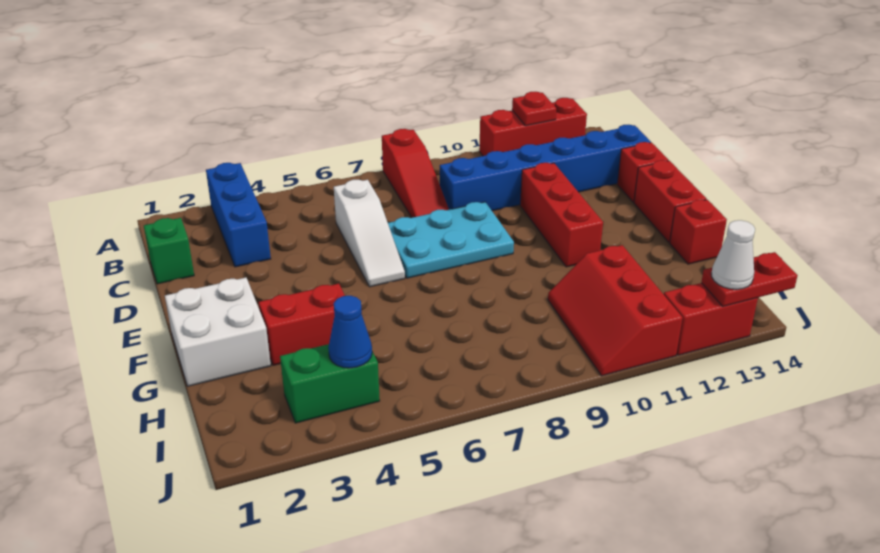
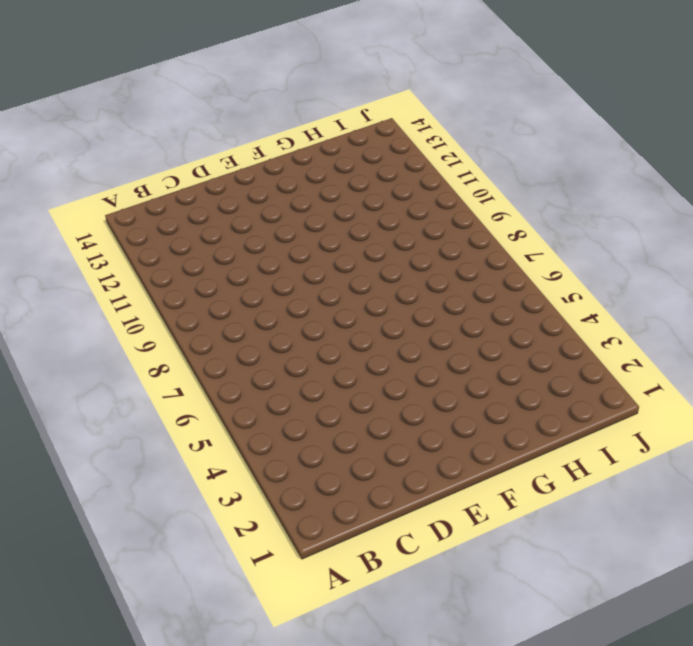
none -> blue 1x3 brick [206,163,271,267]
none -> red 1x3 slope [382,129,449,218]
none -> red 1x3 brick [479,98,587,156]

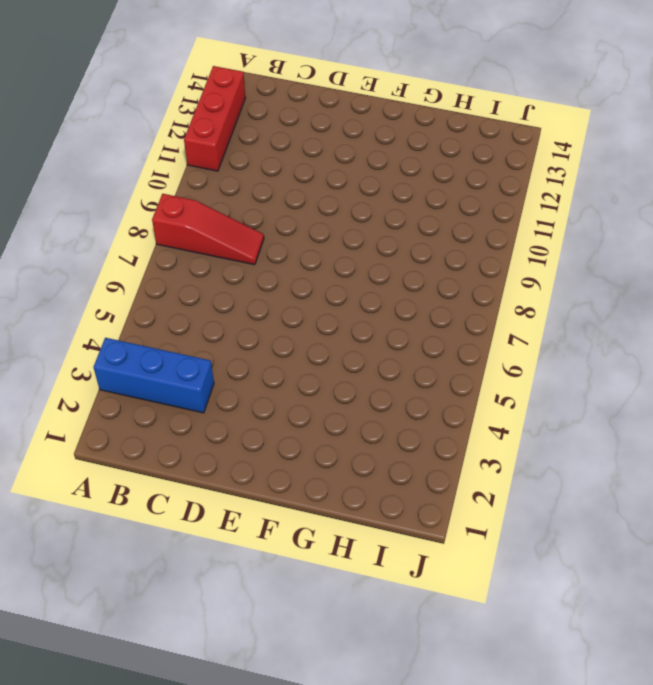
none -> green 1x1 brick [144,218,194,284]
none -> white 1x3 slope [334,180,405,287]
none -> blue 1x6 brick [440,125,651,211]

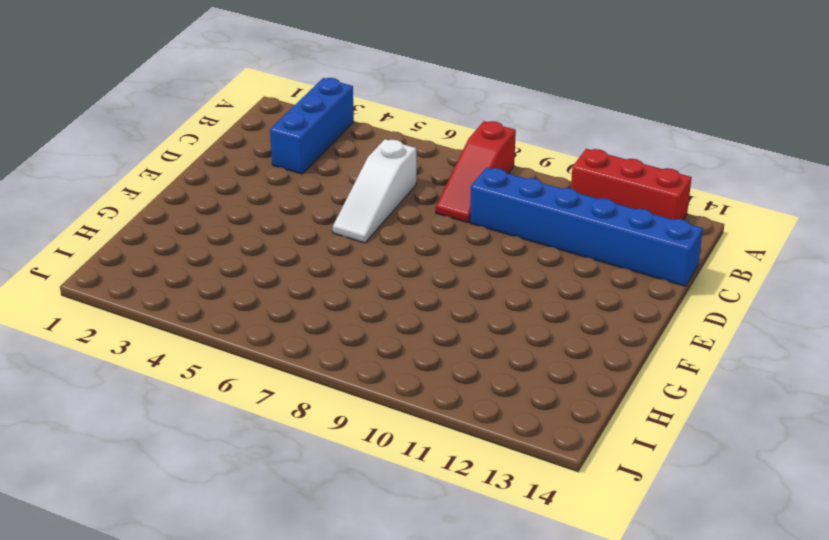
none -> green 1x1 brick [144,218,194,284]
none -> cyan 2x3 plate [388,202,514,278]
none -> red 1x3 brick [520,163,603,267]

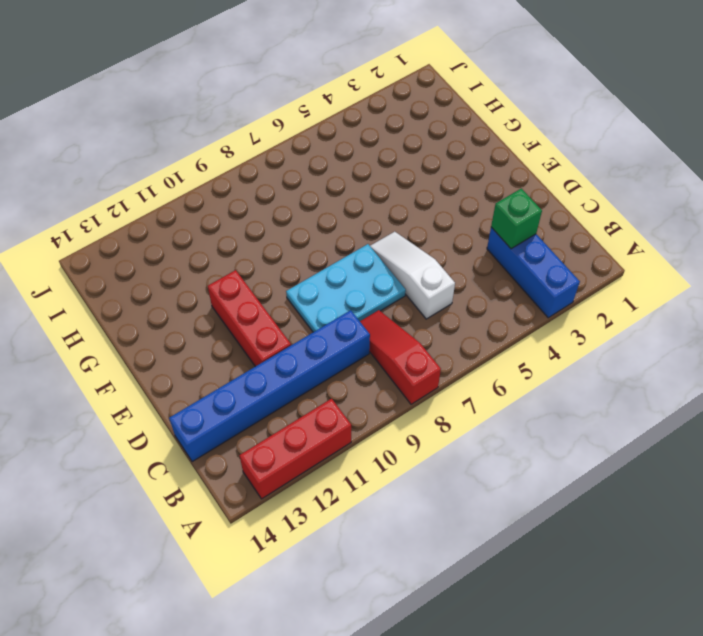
green 1x1 brick [491,188,542,249] -> green 1x1 brick moved to [144,218,194,284]
none -> red 1x1 brick [617,142,669,202]
none -> red 1x2 brick [634,160,706,243]
none -> white 2x2 brick [165,278,271,386]

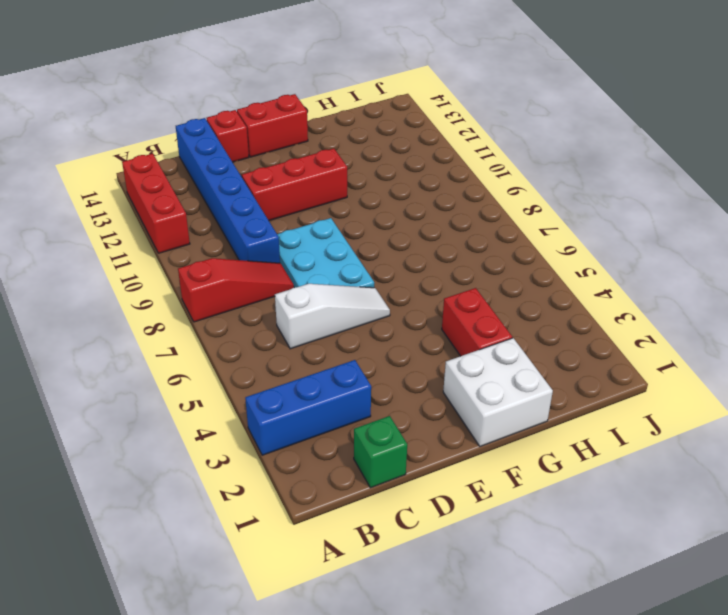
none -> red 1x1 brick [670,200,727,264]
none -> red 2x3 slope [548,245,683,376]
none -> green 1x2 brick [280,344,380,423]

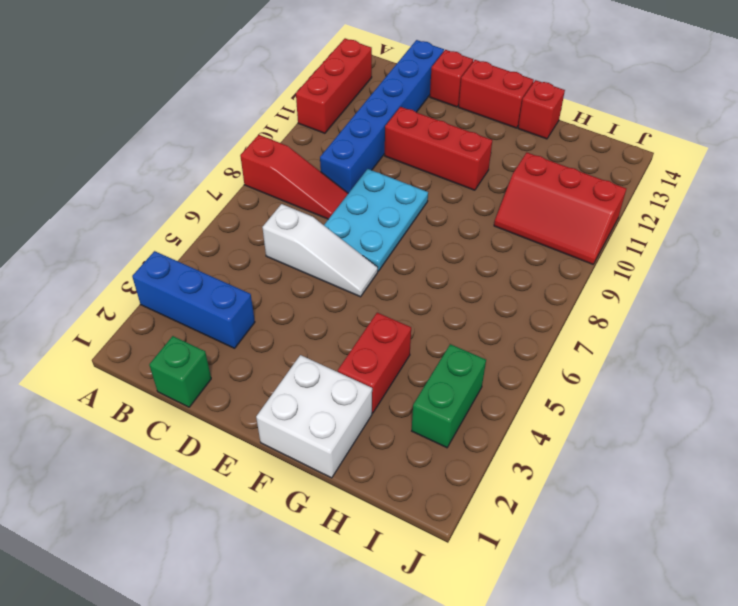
none -> red 1x2 brick [664,283,758,355]
none -> red 1x1 plate [512,92,556,126]
none -> blue 1x1 cone [328,296,372,368]

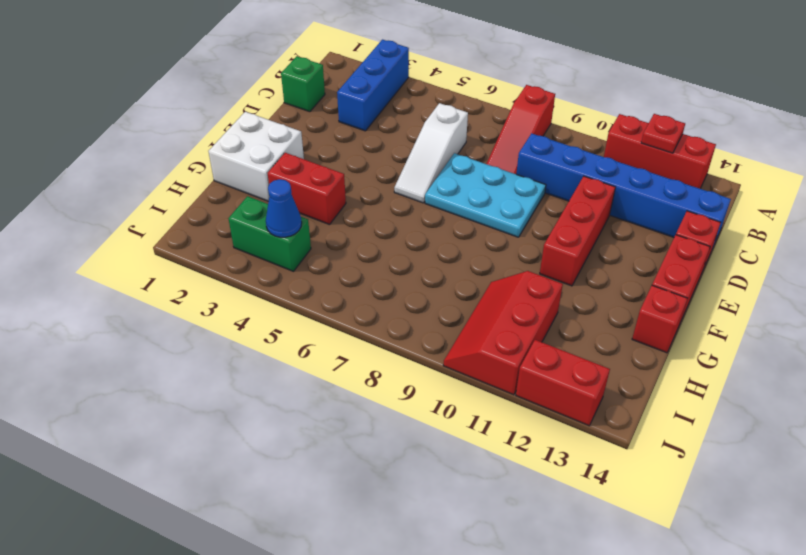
none -> red 1x2 plate [701,252,798,306]
none -> white 1x1 cone [711,220,755,289]

